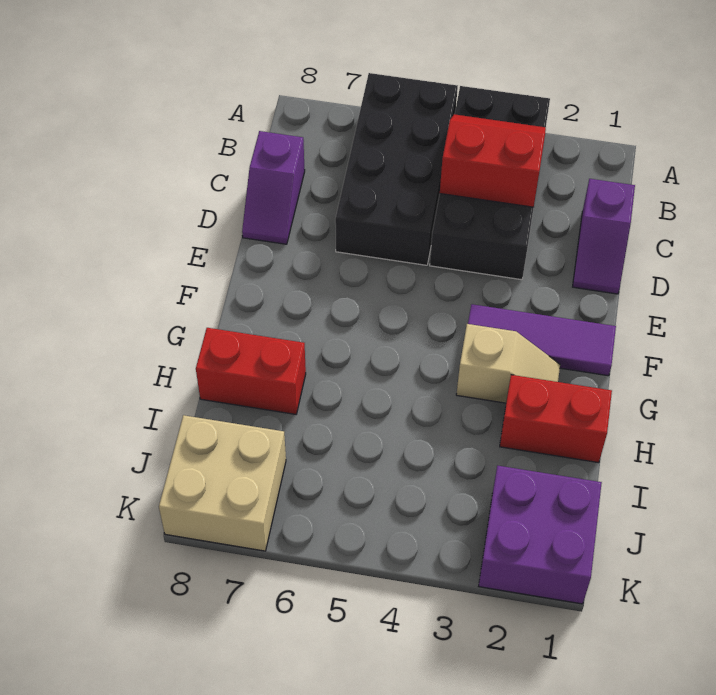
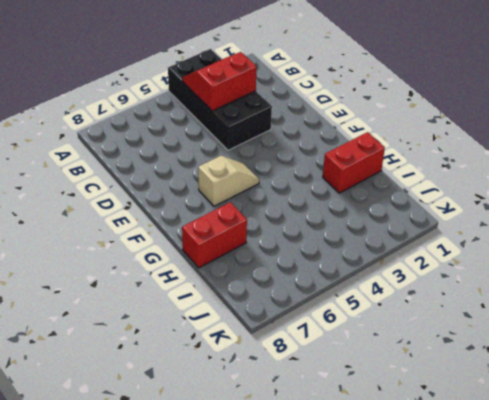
tan 1x2 slope [198,155,259,206] -> tan 1x2 slope moved to [456,324,560,403]
none -> black 2x4 brick [335,73,458,265]
none -> purple 1x2 slope [573,179,635,294]

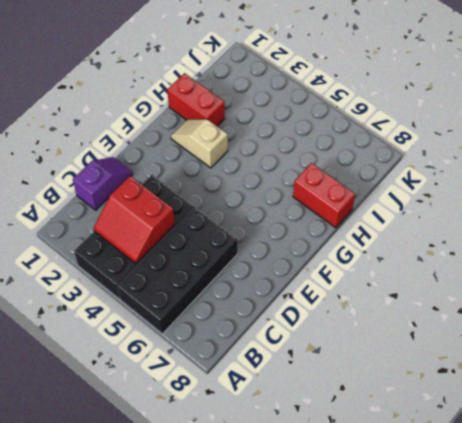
none -> purple 1x2 slope [242,131,305,244]
none -> purple 1x3 tile [468,304,616,376]

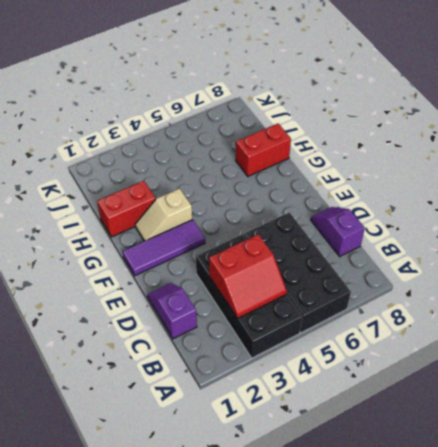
none -> purple 2x2 brick [479,466,602,604]
none -> tan 2x2 brick [159,415,286,551]

